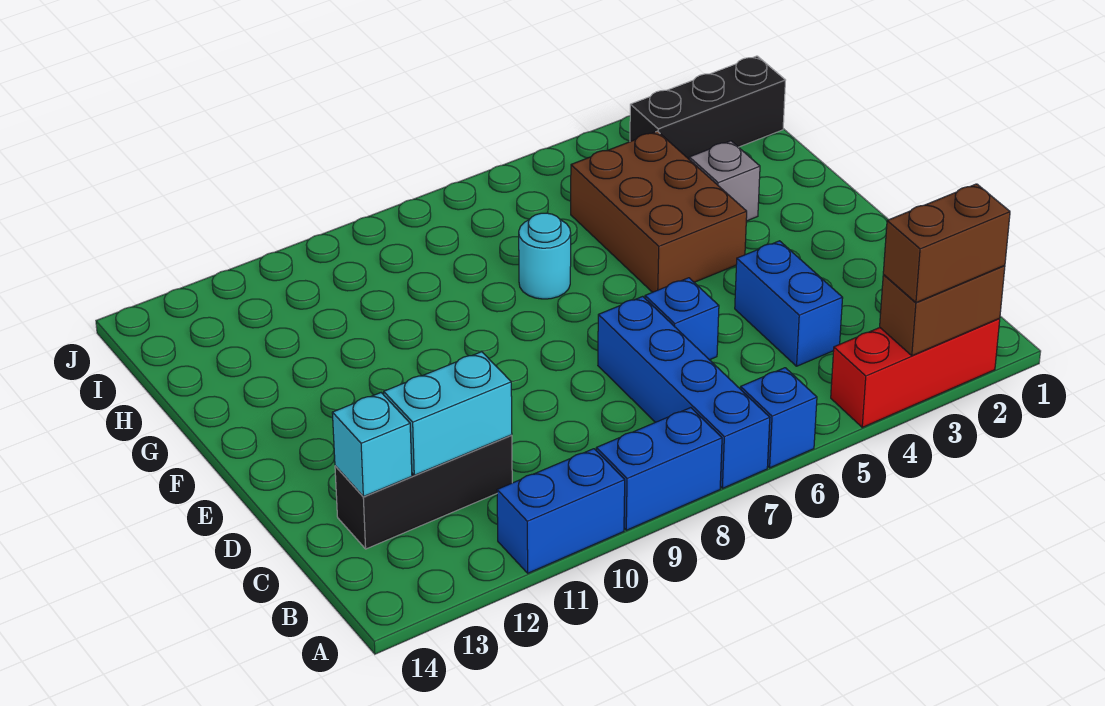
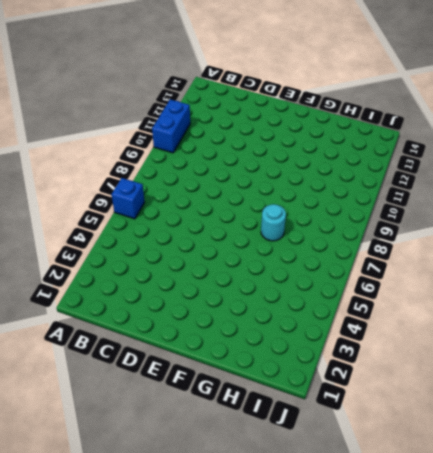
none -> red 1x3 brick [831,318,1000,427]
none -> blue 1x4 brick [598,296,770,488]
none -> blue 1x2 brick [596,408,722,530]

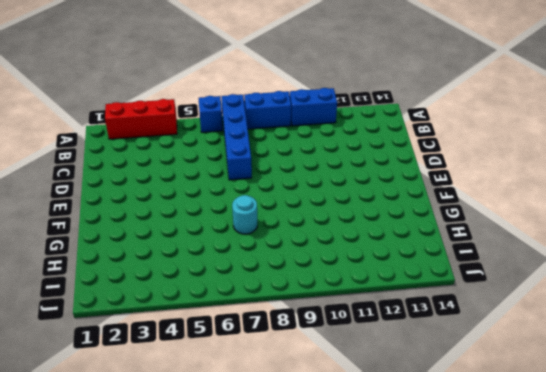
none -> blue 1x2 brick [735,241,843,366]
none -> black 1x3 brick [335,435,512,549]
none -> blue 1x1 brick [645,278,719,360]

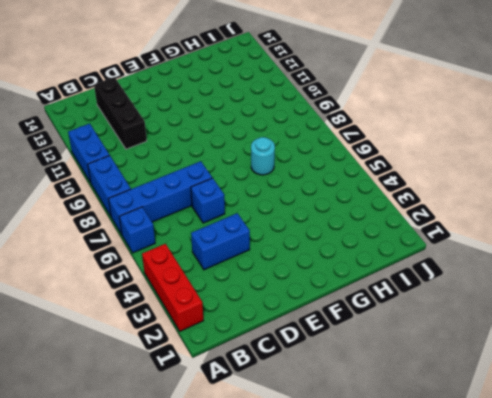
none -> brown 2x3 brick [571,131,747,292]
none -> grey 1x1 brick [689,141,760,221]
none -> black 1x3 brick [630,56,785,159]

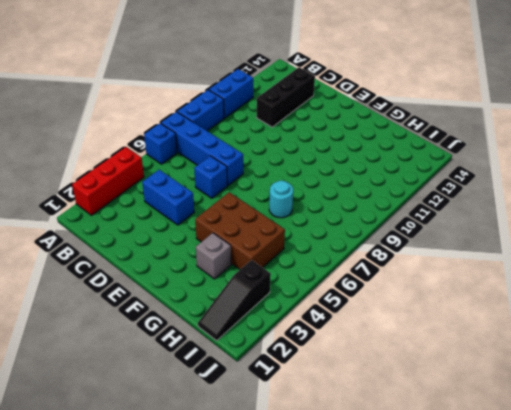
black 1x3 slope [198,260,271,341] -> black 1x3 brick [630,56,785,159]
none -> brown 1x2 brick [880,266,1005,356]
none -> cyan 1x2 brick [384,352,512,475]
none -> cyan 1x1 brick [332,393,412,497]

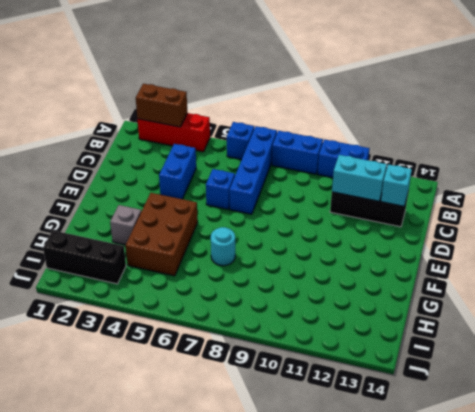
none -> brown 1x2 brick [883,184,1010,303]

